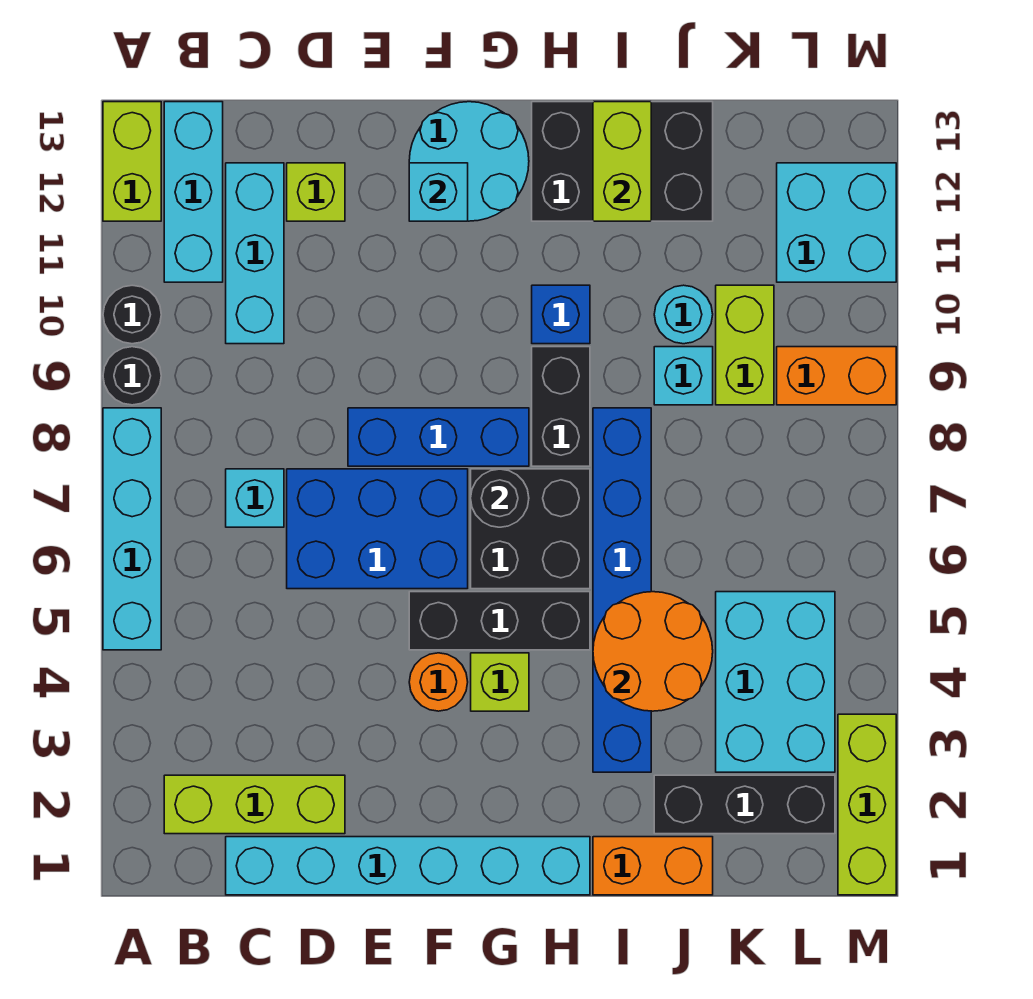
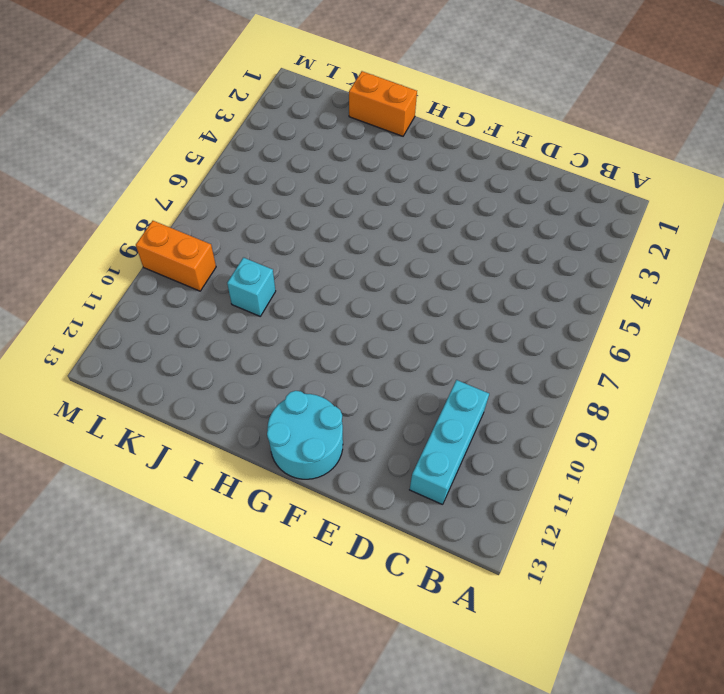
none -> cyan 1x4 brick [103,408,161,650]
none -> black 1x1 round brick [103,347,161,405]
none -> black 1x1 round brick [103,285,161,344]
none -> lime 1x2 brick [103,102,161,221]

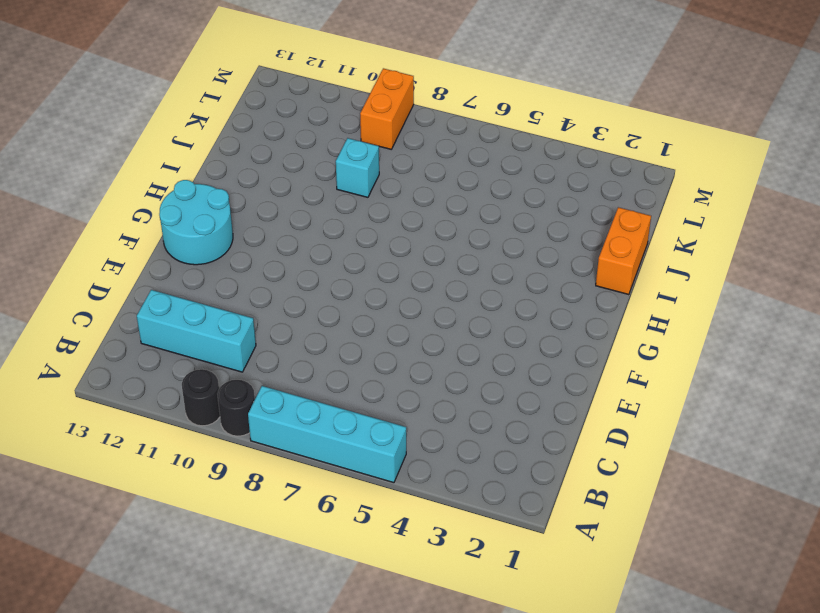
none -> lime 1x2 brick [103,102,161,221]
none -> lime 1x3 brick [164,775,345,834]
none -> cyan 1x3 brick [164,102,223,282]
none -> cyan 1x6 brick [226,837,590,895]

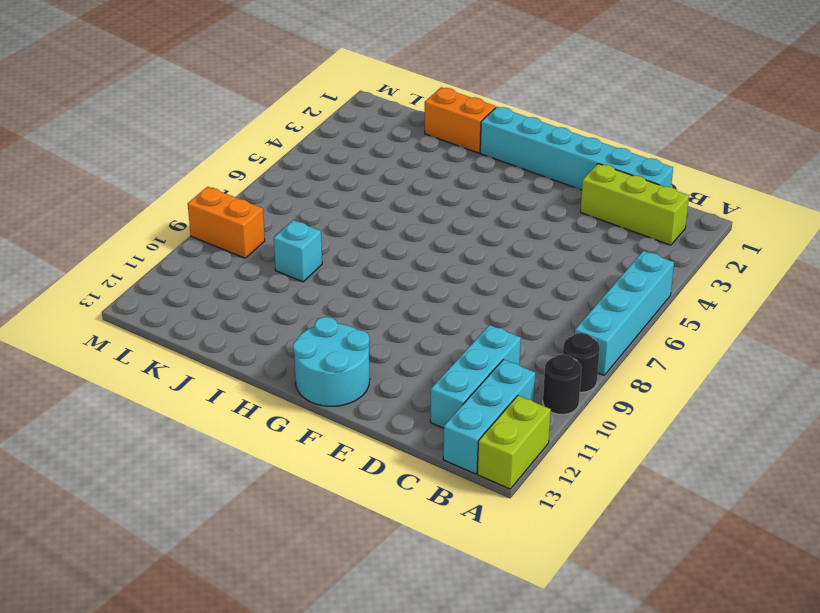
none -> cyan 1x1 brick [226,469,284,527]
none -> blue 2x3 brick [287,469,468,589]
none -> lime 1x1 brick [287,163,345,221]
none -> blue 1x3 brick [348,408,529,466]

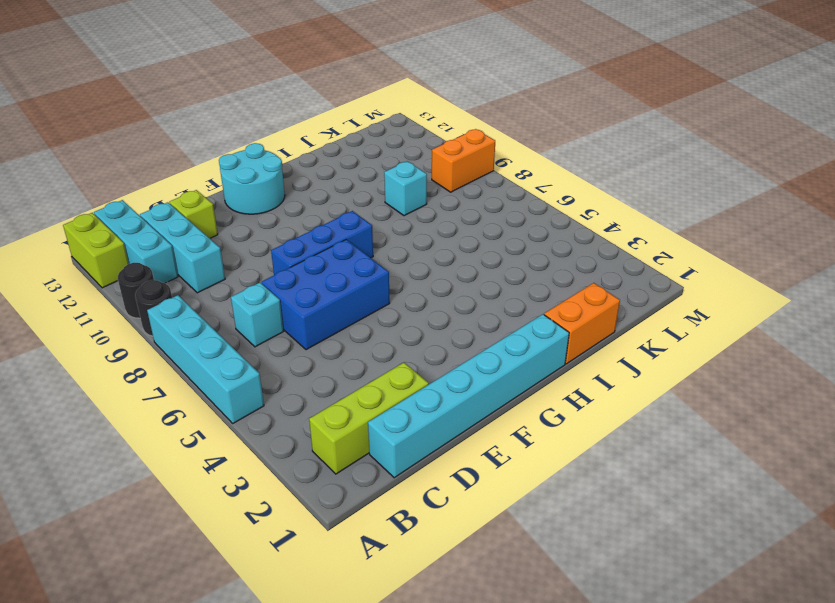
none -> orange 1x1 round brick [409,653,468,711]
none -> black 1x3 brick [409,592,590,650]
none -> lime 1x1 brick [471,653,529,711]
none -> black 2x2 brick [471,469,590,589]

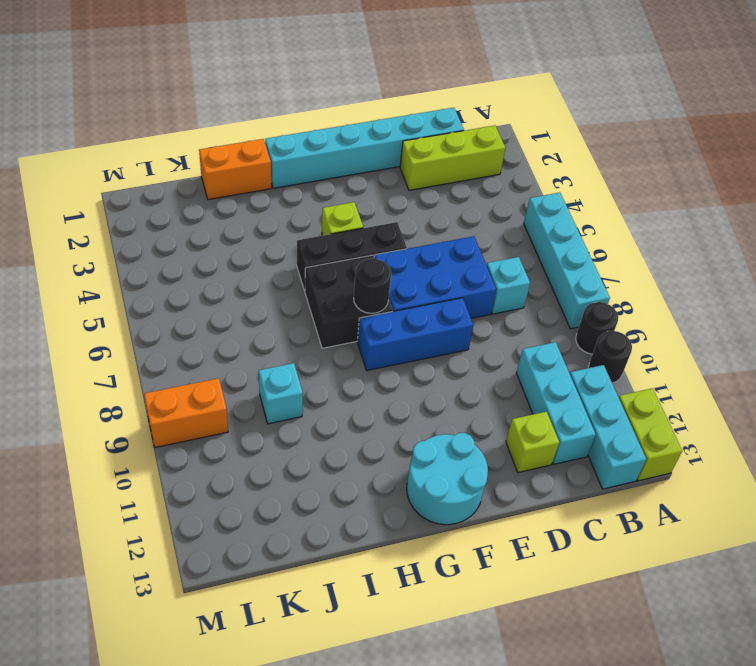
none -> orange 1x1 round brick [409,653,468,711]
none -> black 1x2 brick [532,347,590,466]
none -> blue 1x1 brick [532,285,590,344]
none -> black 2x3 brick [532,102,713,221]

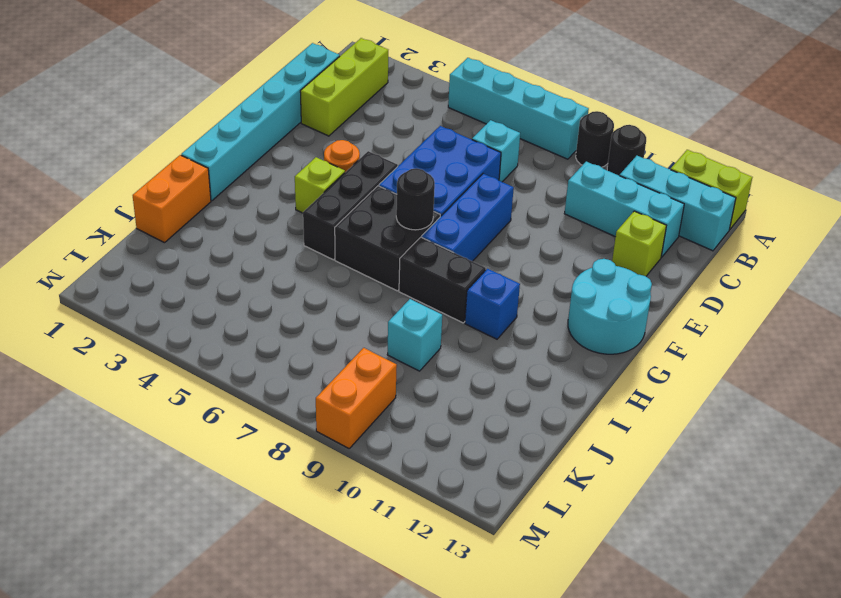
none -> black 2x3 brick [532,102,713,221]
none -> blue 1x6 brick [593,408,651,772]
none -> black 1x3 brick [654,775,835,834]
none -> cyan 1x1 round brick [654,285,713,344]

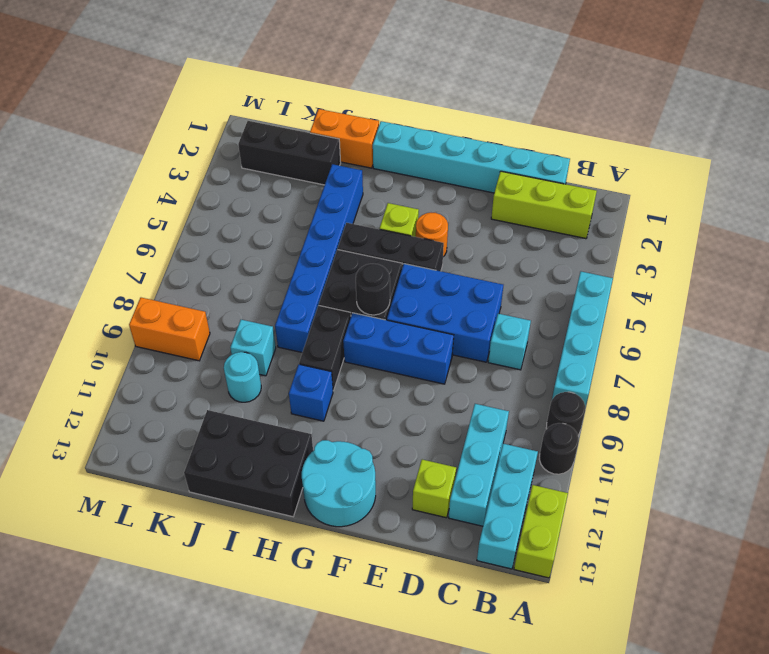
none -> cyan 2x3 brick [716,592,835,772]
none -> lime 1x2 brick [716,285,774,405]
none -> cyan 2x2 brick [777,163,896,282]
none -> lime 1x3 brick [838,714,896,895]

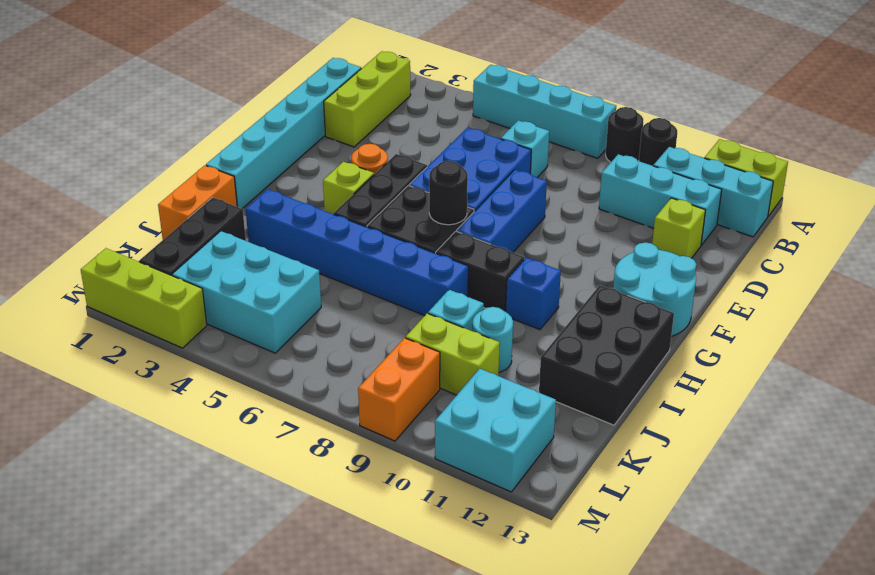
none -> cyan 1x1 brick [409,163,468,221]
none -> orange 2x2 round brick [593,592,713,711]
none -> lime 1x2 brick [593,102,651,221]

